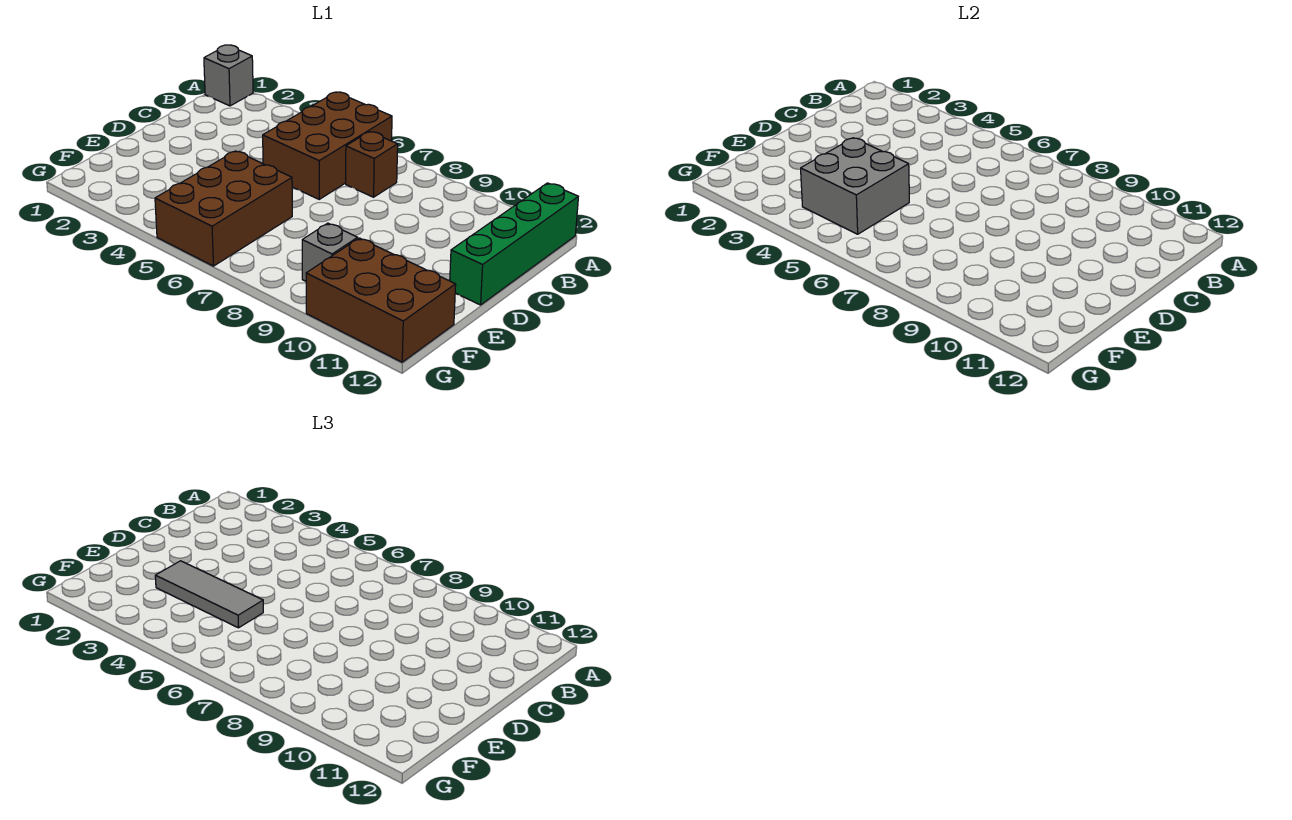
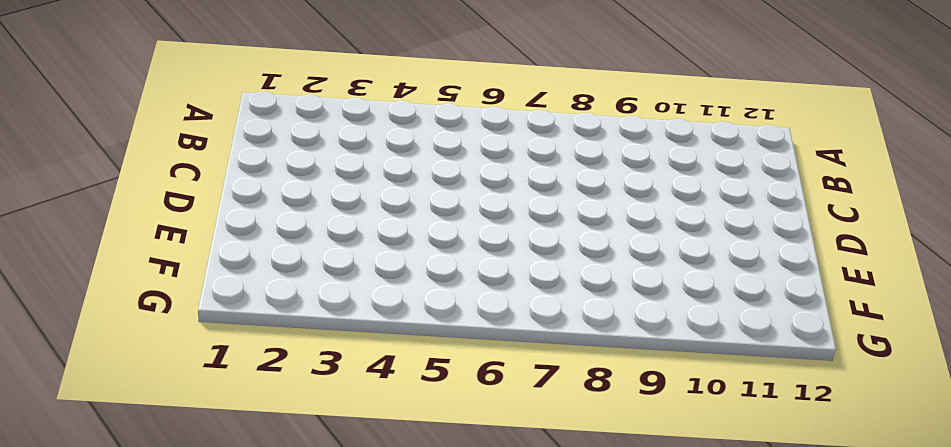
none -> grey 1x1 brick [204,45,253,106]
none -> brown 2x3 brick [263,92,392,199]

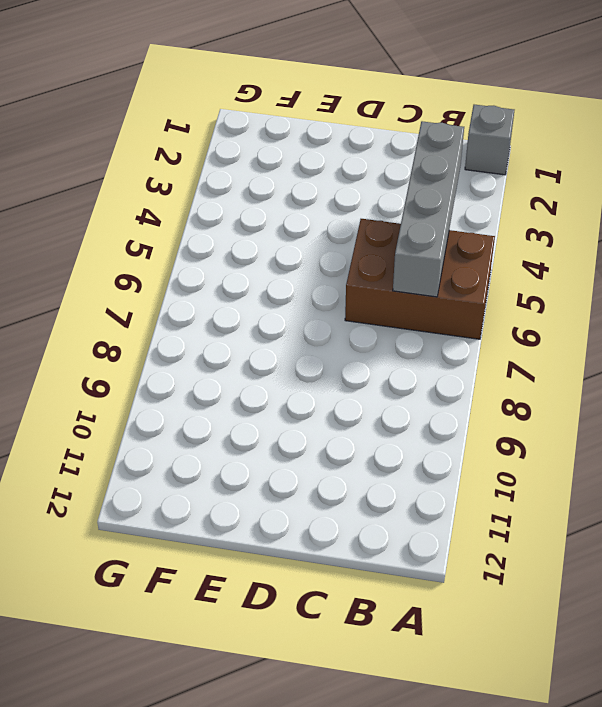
grey 1x4 brick [393,121,464,297] -> none
none -> green 1x4 brick [450,183,578,305]
none -> brown 1x1 brick [346,132,398,197]

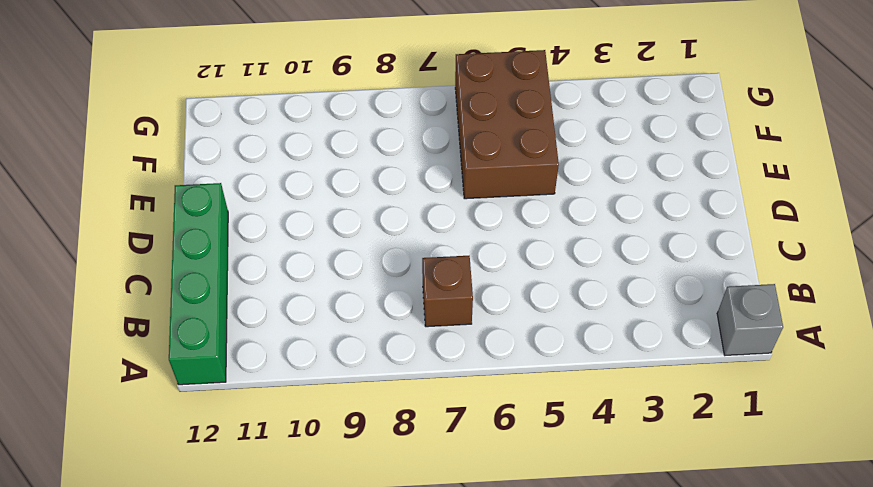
none -> brown 2x3 brick [263,92,392,199]
none -> grey 1x1 brick [302,223,358,281]

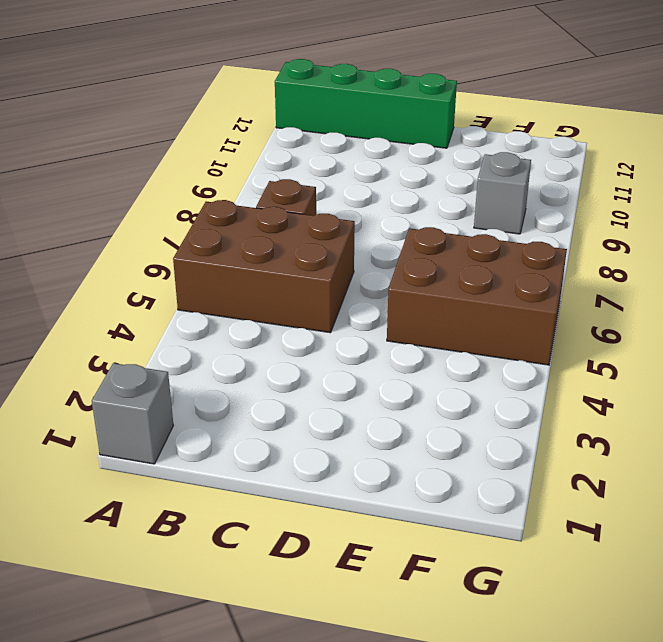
none -> brown 2x3 brick [306,238,456,362]
none -> grey 2x2 brick [801,138,909,234]

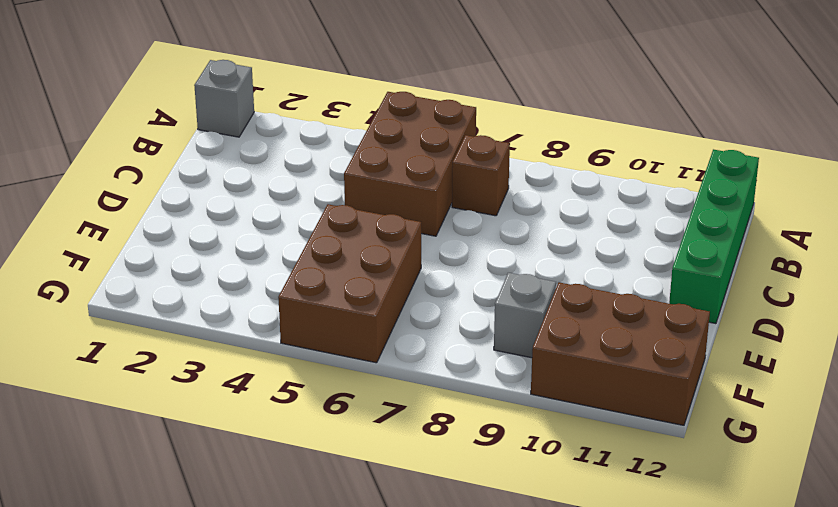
none -> grey 2x2 brick [801,138,909,234]
none -> grey 1x3 tile [155,561,263,628]

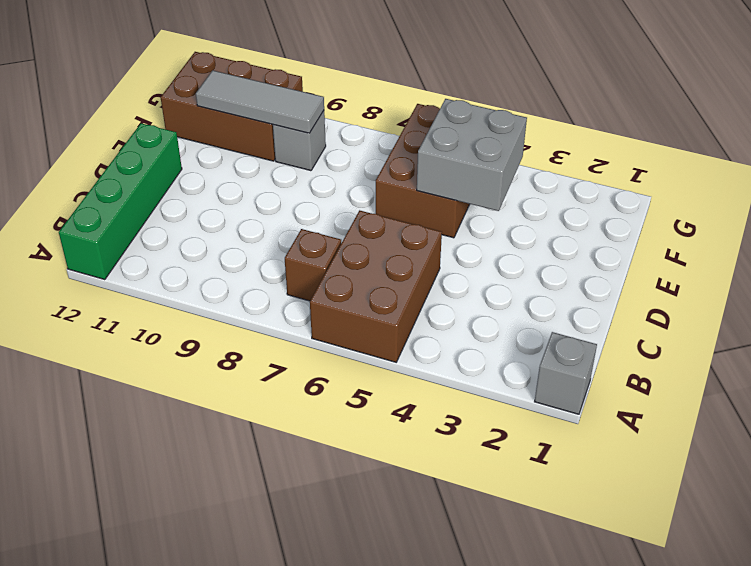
grey 1x3 tile [196,70,324,133] -> grey 1x3 tile moved to [155,561,263,628]

